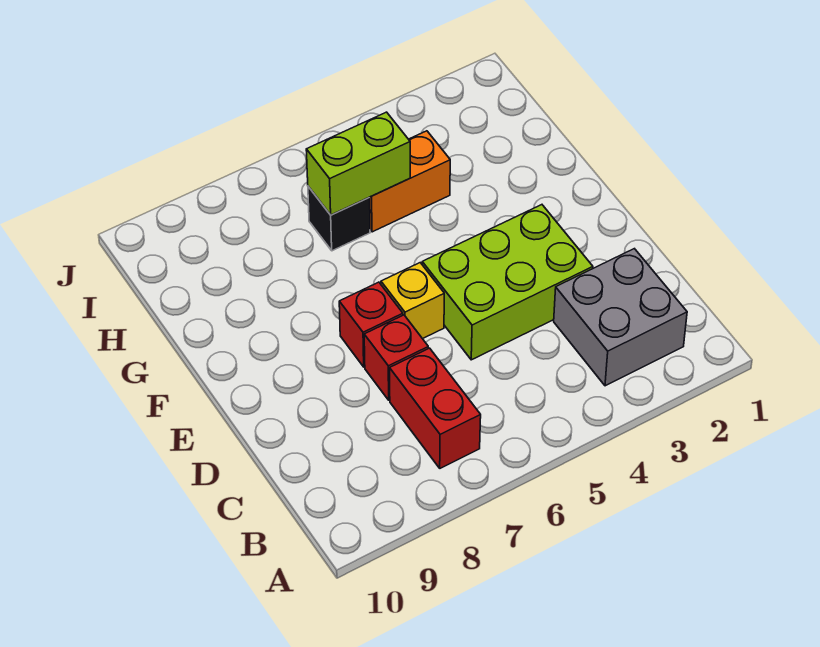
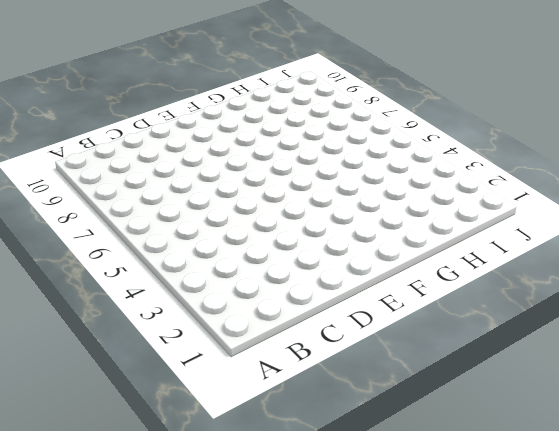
none -> grey 2x2 brick [554,249,687,386]
none -> red 1x2 brick [390,348,481,468]

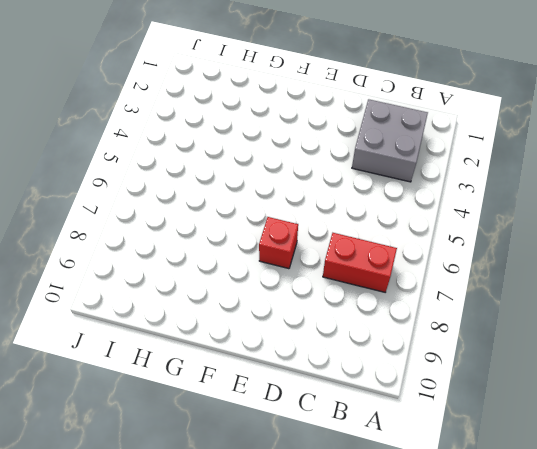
none -> lime 2x3 brick [422,205,593,360]
none -> red 1x1 brick [364,315,428,400]

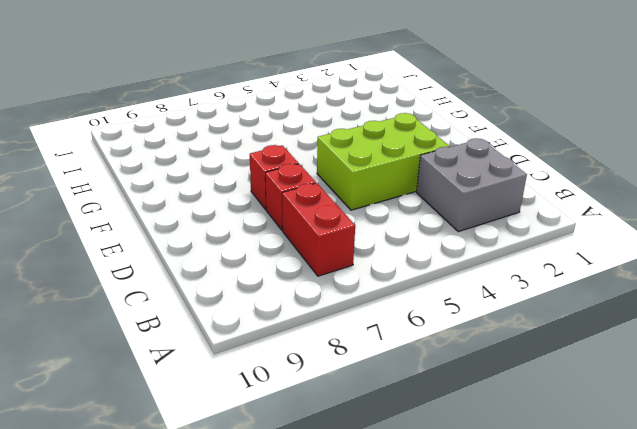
none -> yellow 1x1 brick [381,263,444,339]
none -> orange 1x2 brick [369,131,450,232]

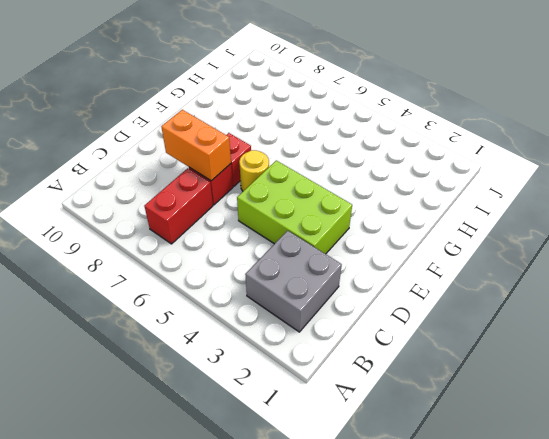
orange 1x2 brick [161,110,231,181] -> orange 1x2 brick moved to [369,131,450,232]
yellow 1x1 round brick [239,150,269,191] -> yellow 1x1 brick [381,263,444,339]
none -> black 1x1 brick [308,186,370,251]
none -> lime 1x2 brick [306,112,410,215]

